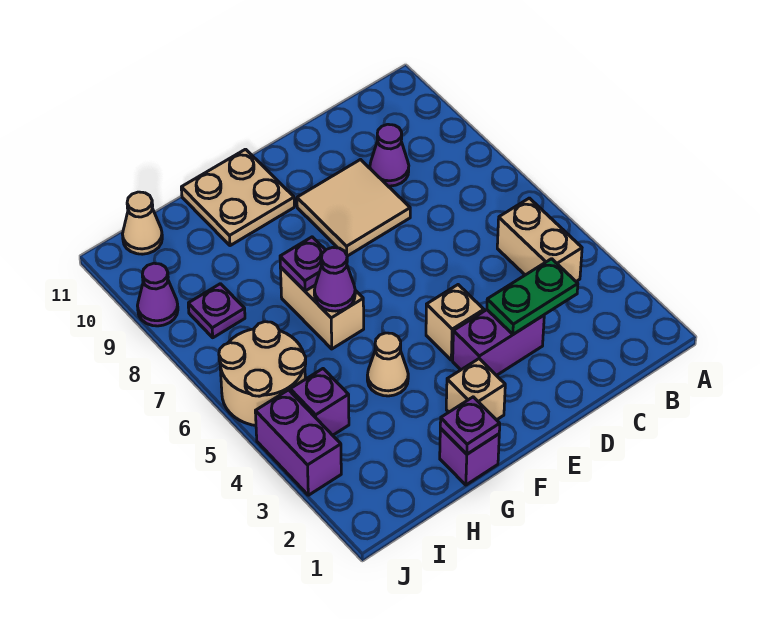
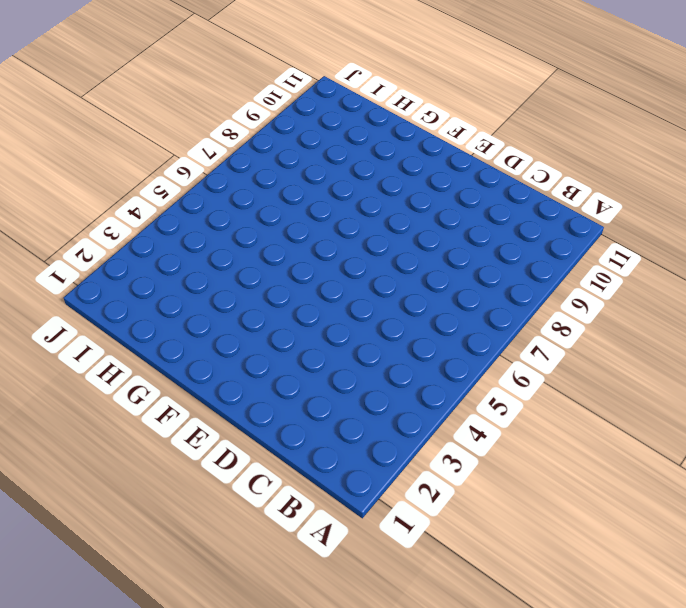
none -> tan 1x2 brick [497,198,582,281]
none -> purple 1x1 cone [370,124,409,186]
none -> purple 1x2 brick [453,310,544,376]

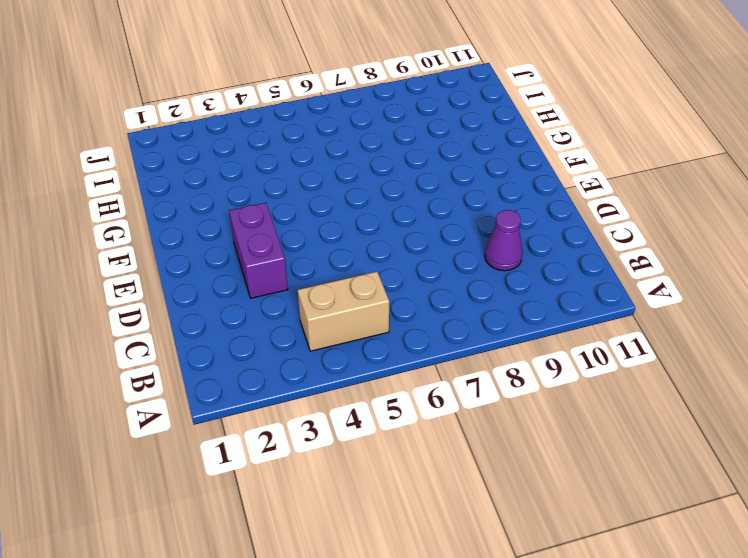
none -> tan 2x2 tile [297,160,410,256]
none -> tan 1x1 brick [426,285,484,360]
none -> tan 1x1 brick [446,359,505,420]

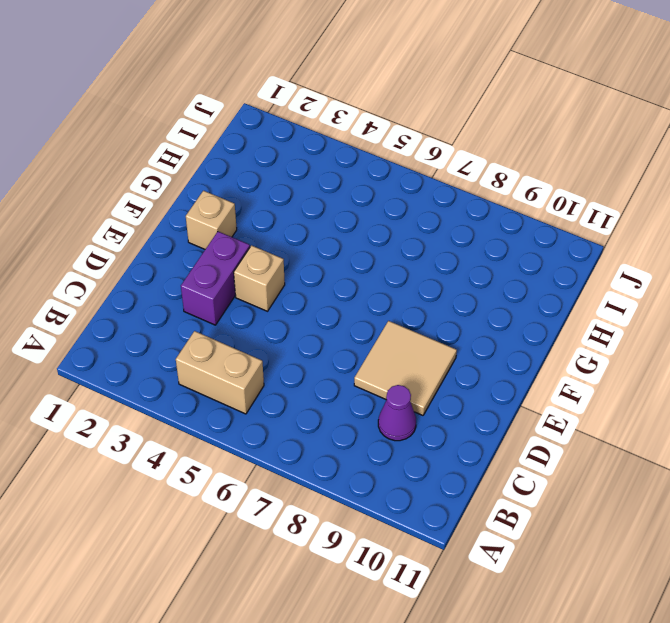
none -> tan 2x2 plate [181,149,294,246]
none -> purple 1x1 brick [440,428,499,485]
none -> tan 1x1 cone [367,333,408,396]

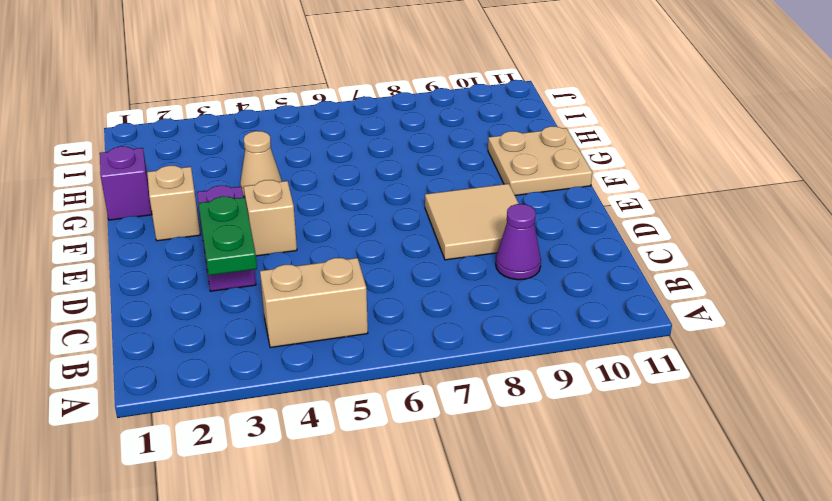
none -> tan 1x2 brick [280,267,364,349]
none -> purple 1x1 brick [290,369,349,435]
none -> tan 2x2 round brick [219,322,306,425]

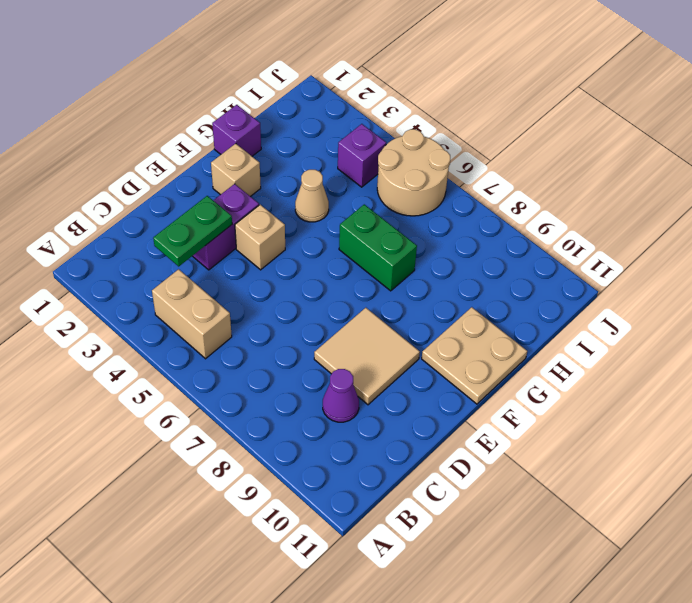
green 1x2 brick [339,204,417,291] -> tan 1x2 brick [280,267,364,349]
none -> purple 1x1 plate [188,284,245,338]
none -> tan 1x1 cone [122,192,162,254]
none -> purple 1x2 brick [255,390,341,495]

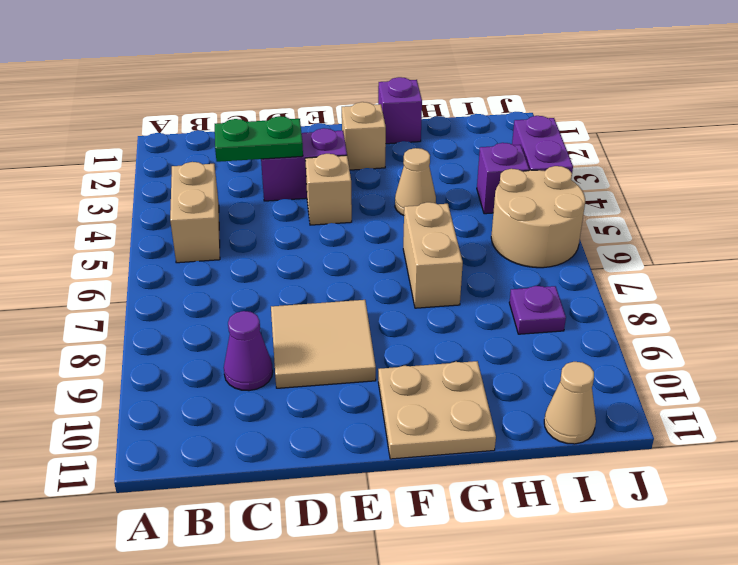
none -> purple 1x1 cone [137,263,178,326]
none -> purple 1x1 plate [440,397,500,454]
none -> purple 1x1 cone [314,247,355,311]

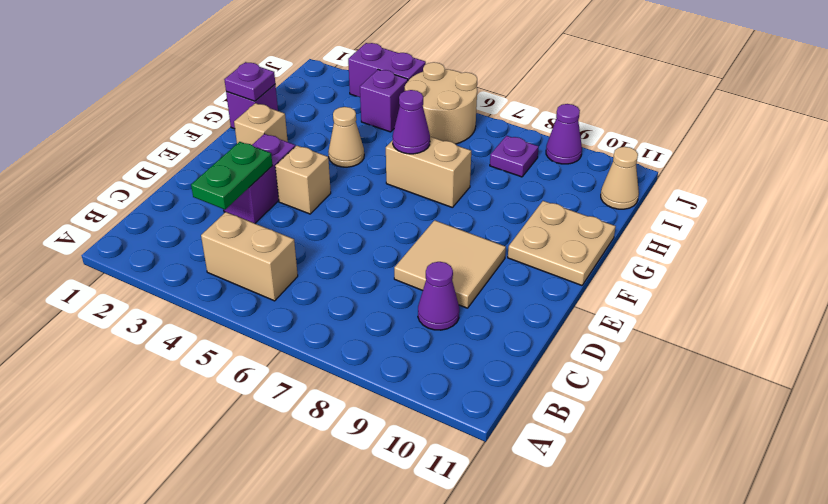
none -> purple 1x1 plate [280,237,325,291]

